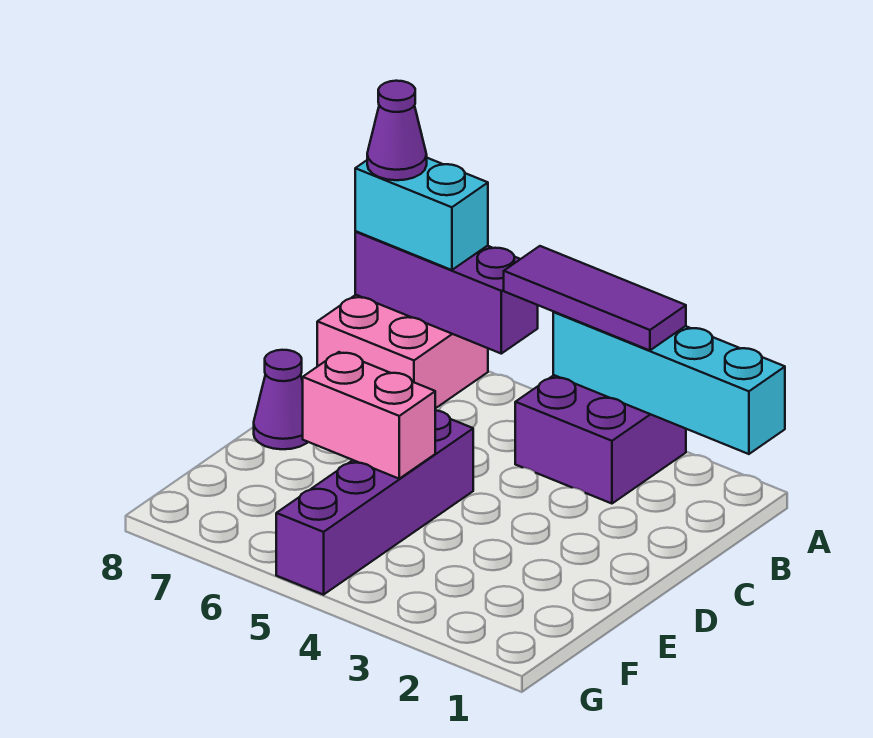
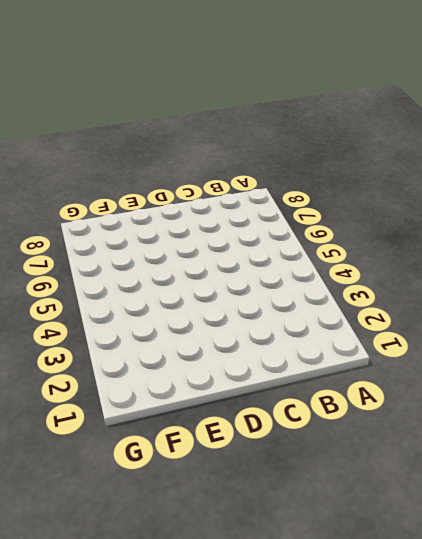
none -> purple 2x2 brick [515,375,686,504]
none -> pink 2x2 brick [317,295,488,409]

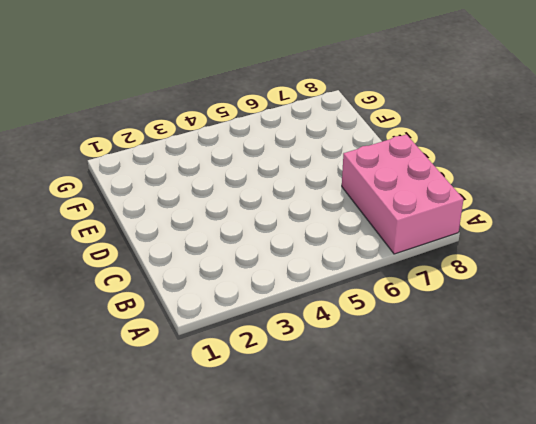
pink 2x3 brick [342,134,464,254] -> pink 2x2 brick [317,295,488,409]
none -> purple 2x2 brick [515,375,686,504]
none -> purple 1x4 brick [276,410,473,595]

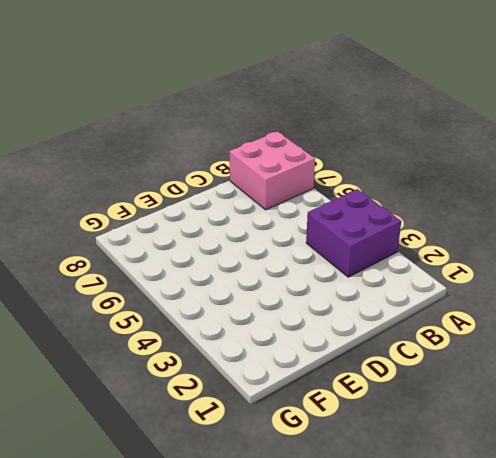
none -> purple 1x4 brick [276,410,473,595]
none -> purple 1x1 cone [254,350,308,449]

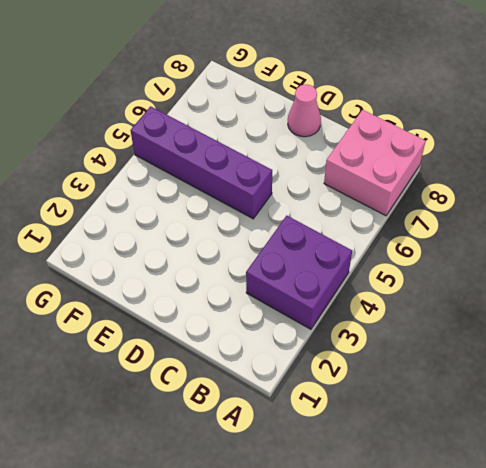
pink 1x1 cone [288,84,321,137] -> purple 1x1 cone [254,350,308,449]
none -> cyan 1x4 brick [553,312,785,454]
none -> purple 1x3 brick [355,232,538,354]

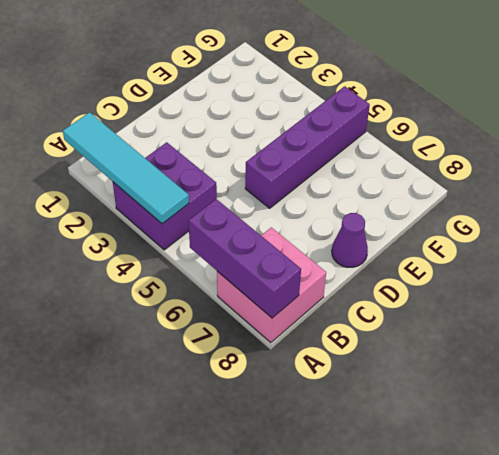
cyan 1x4 tile [63,112,189,224] -> cyan 1x4 brick [553,312,785,454]
none -> pink 1x2 brick [303,352,435,479]
none -> purple 1x3 tile [504,246,686,350]

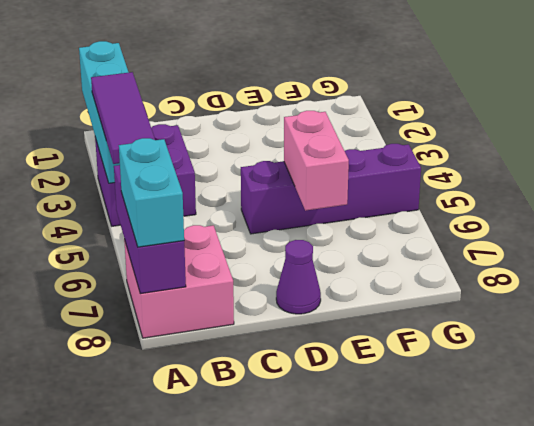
none -> purple 1x1 cone [367,81,427,180]

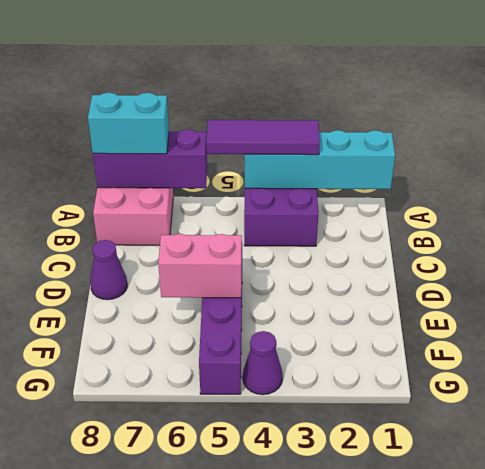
purple 1x1 cone [243,331,283,395] -> purple 1x1 cone moved to [367,81,427,180]

